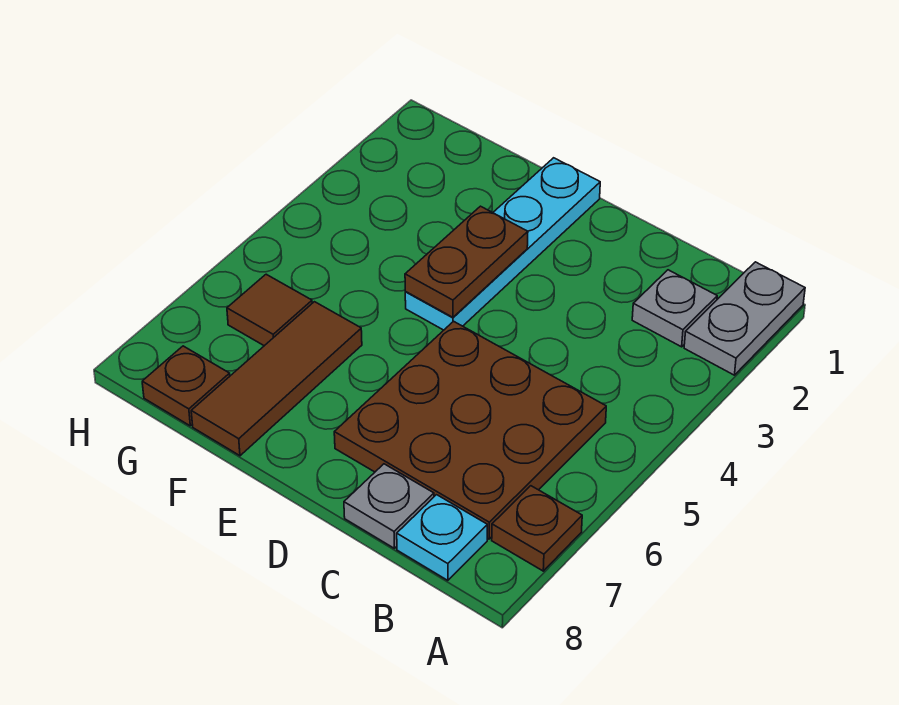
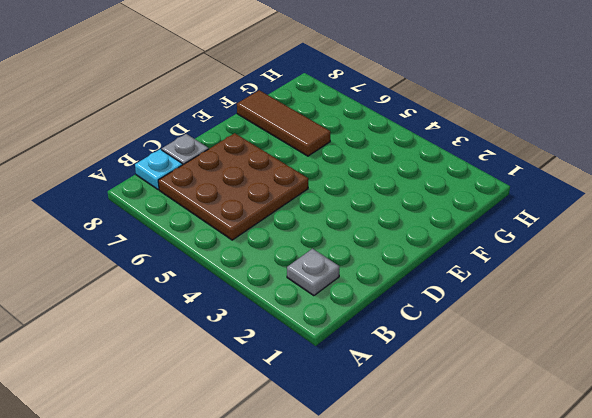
none -> grey 1x2 plate [684,262,805,375]
none -> brown 1x1 plate [492,486,582,571]

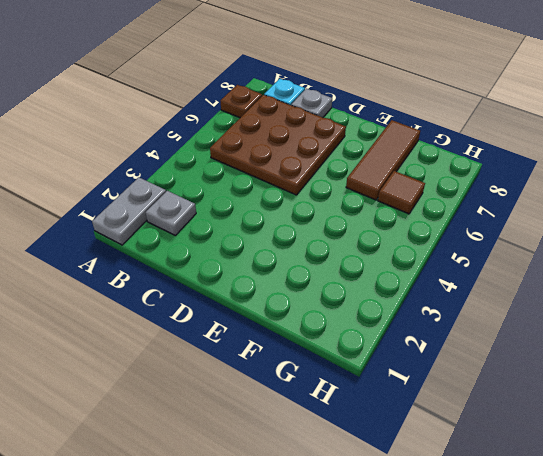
none -> cyan 1x4 plate [405,158,600,330]
none -> brown 1x1 plate [142,346,230,426]

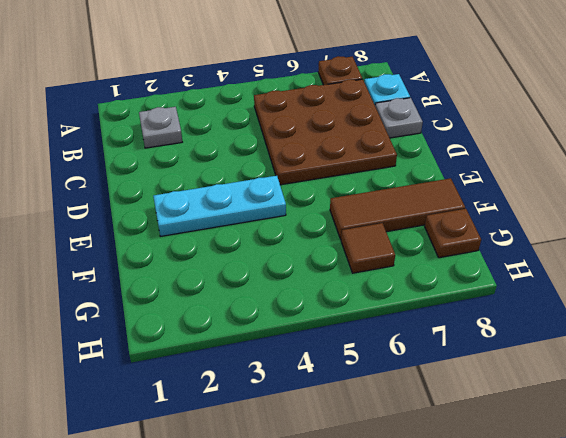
cyan 1x3 plate [153,176,286,236] -> cyan 1x4 plate [405,158,600,330]
none -> grey 1x2 plate [684,262,805,375]
none -> brown 1x2 plate [405,206,528,317]

